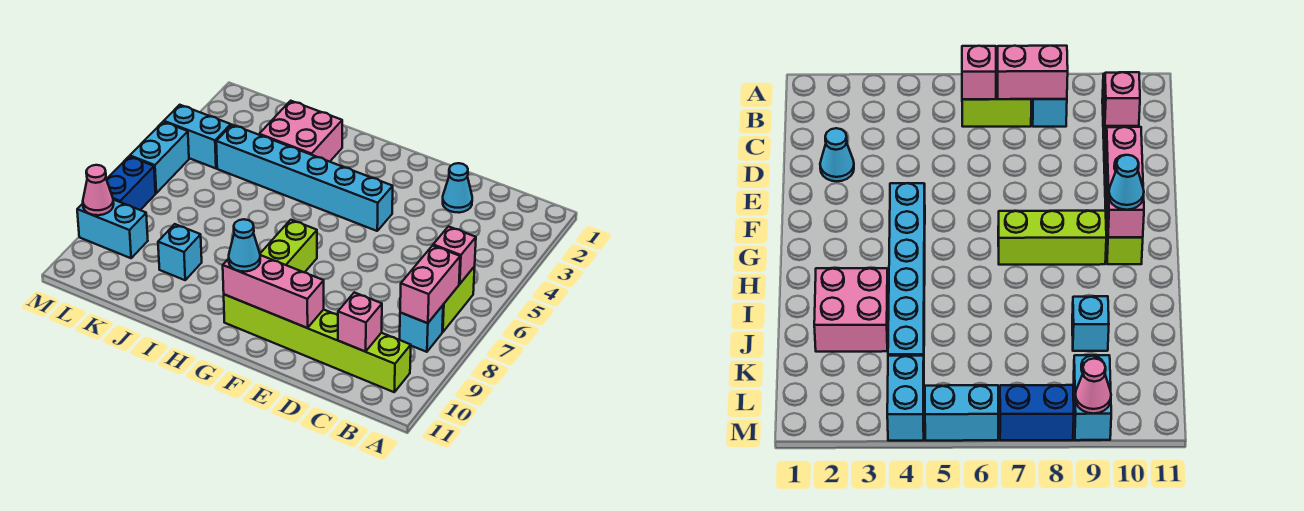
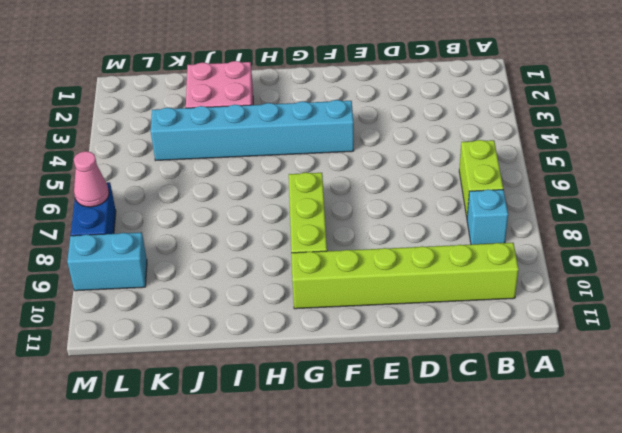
pink 1x1 cone [74,151,109,207] -> pink 1x1 cone moved to [83,165,114,215]
none -> cyan 1x1 cone [443,163,472,213]
none -> cyan 1x1 brick [158,224,202,280]
none -> cyan 1x2 brick [164,105,231,168]

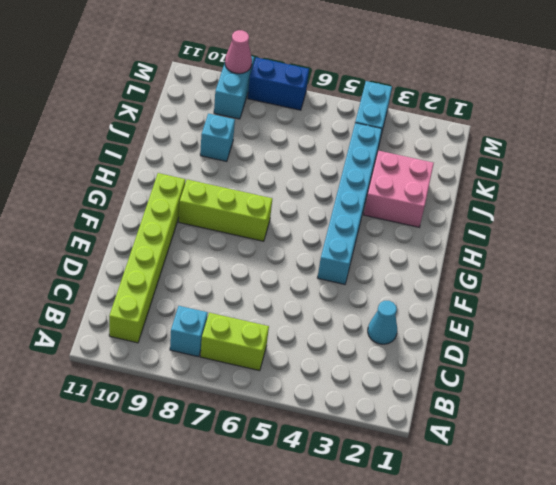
none -> cyan 1x2 brick [130,122,189,193]
none -> pink 1x1 brick [433,226,476,284]
none -> pink 1x2 brick [400,245,460,323]

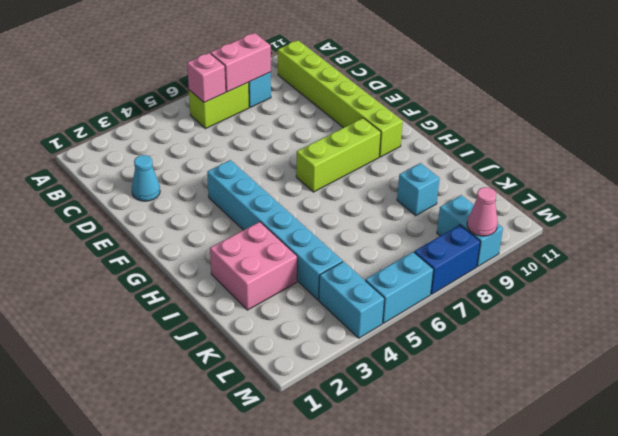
none -> pink 1x1 brick [338,292,382,351]
none -> pink 1x3 brick [223,255,324,328]
none -> cyan 1x1 cone [229,219,260,272]

